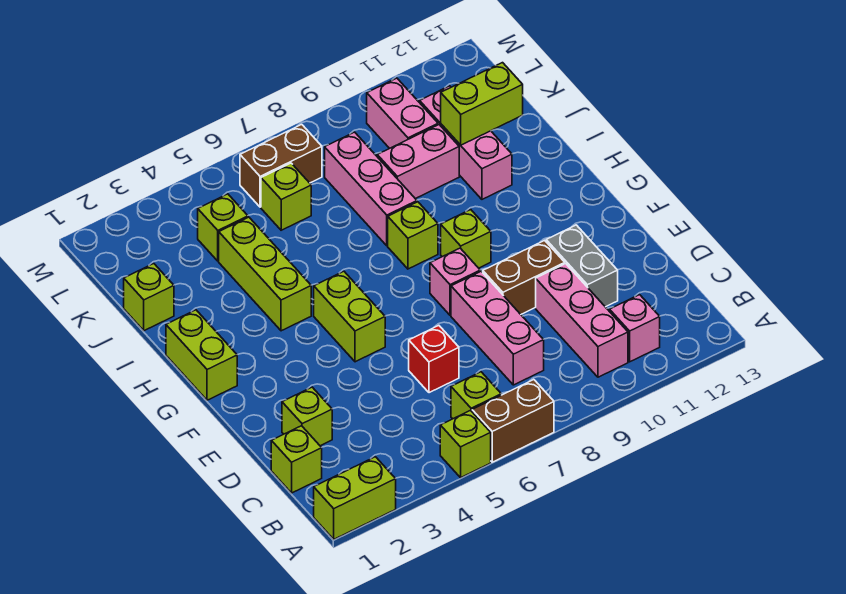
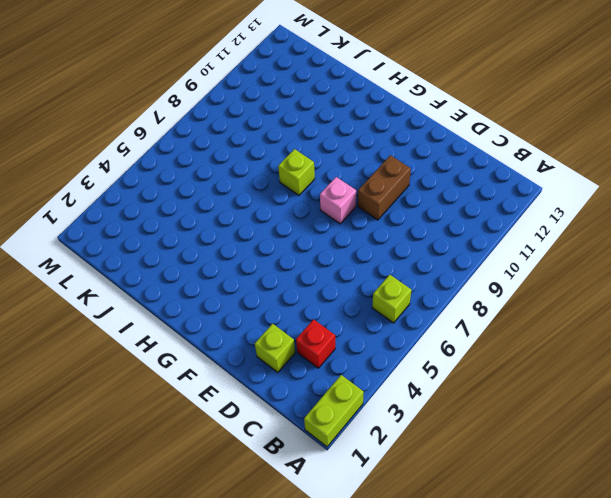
red 1x1 brick [296,319,335,368] -> red 1x1 brick moved to [409,326,459,393]
none -> lime 1x1 brick [440,410,491,478]
none -> brown 1x2 brick [472,380,554,462]
none -> pink 1x3 brick [536,264,628,377]

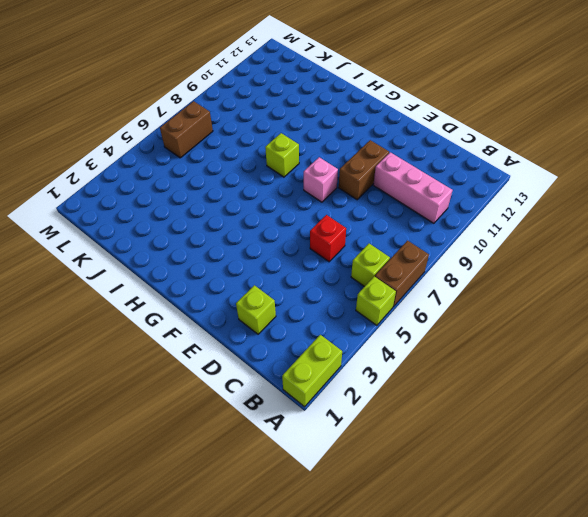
none -> pink 1x1 brick [610,295,660,362]
none -> lime 1x1 brick [271,426,322,493]
none -> pink 1x3 brick [451,271,544,385]

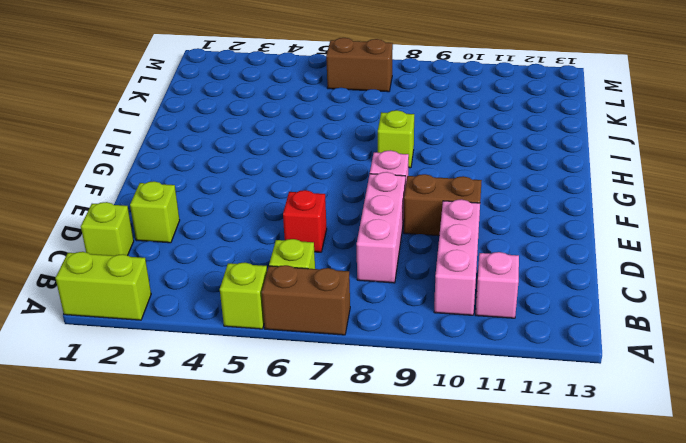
none -> grey 1x2 brick [546,225,618,307]
none -> lime 1x2 brick [314,271,385,362]
none -> lime 1x2 brick [166,310,237,400]

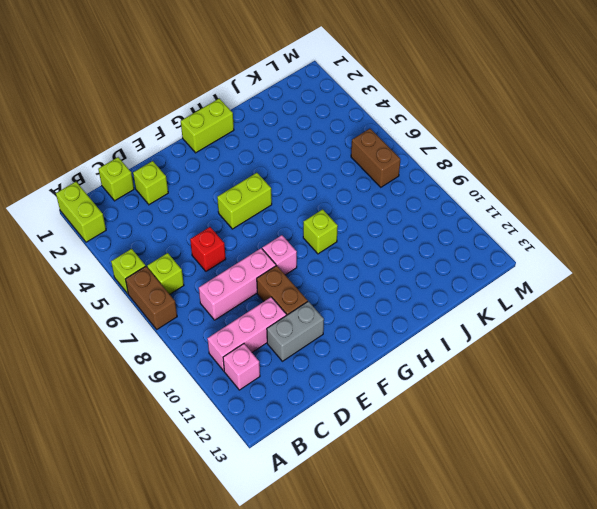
none -> lime 1x1 brick [441,210,491,268]
none -> lime 1x3 brick [219,217,311,331]
none -> pink 1x3 brick [325,132,417,246]

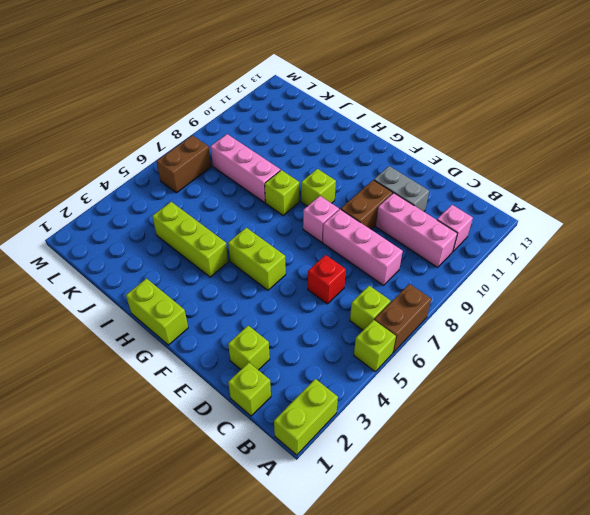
none -> pink 1x3 brick [420,86,512,199]
none -> lime 1x1 brick [124,264,174,331]
none -> pink 1x2 brick [377,125,459,199]

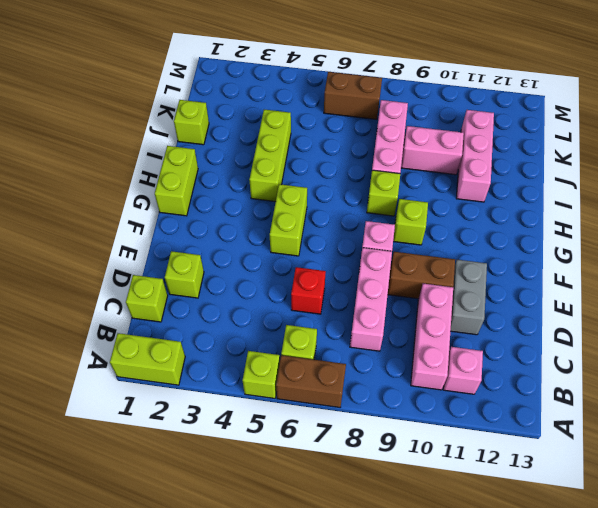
none -> lime 1x1 brick [198,194,248,261]
none -> lime 1x1 brick [261,163,311,230]
none -> pink 1x2 brick [367,78,438,148]

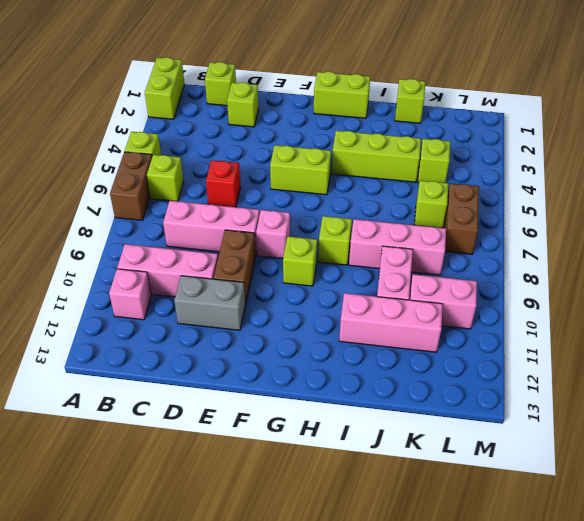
none -> lime 1x2 brick [441,63,523,145]

